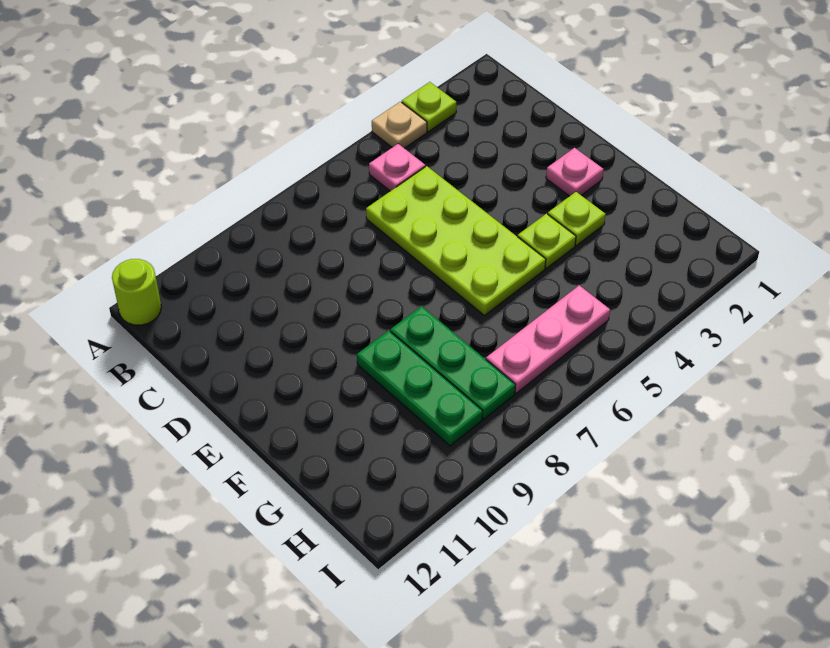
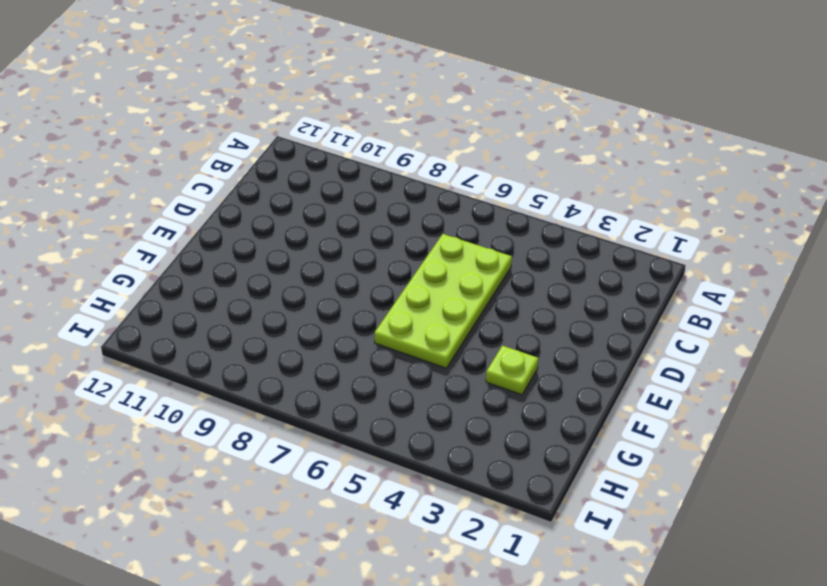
none -> lime 1x1 plate [402,82,456,132]
none -> tan 1x1 plate [372,102,427,148]

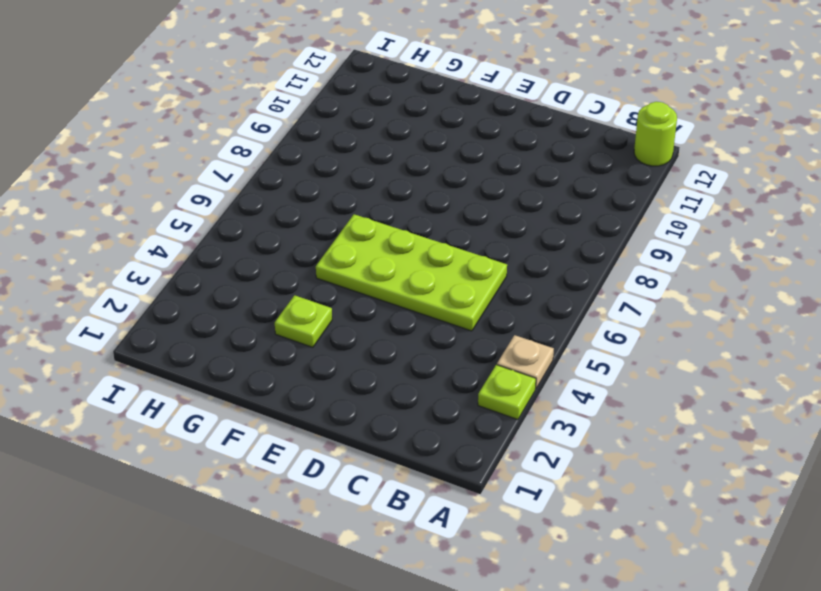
none -> pink 1x1 plate [369,144,425,191]
none -> pink 1x1 plate [546,148,604,196]

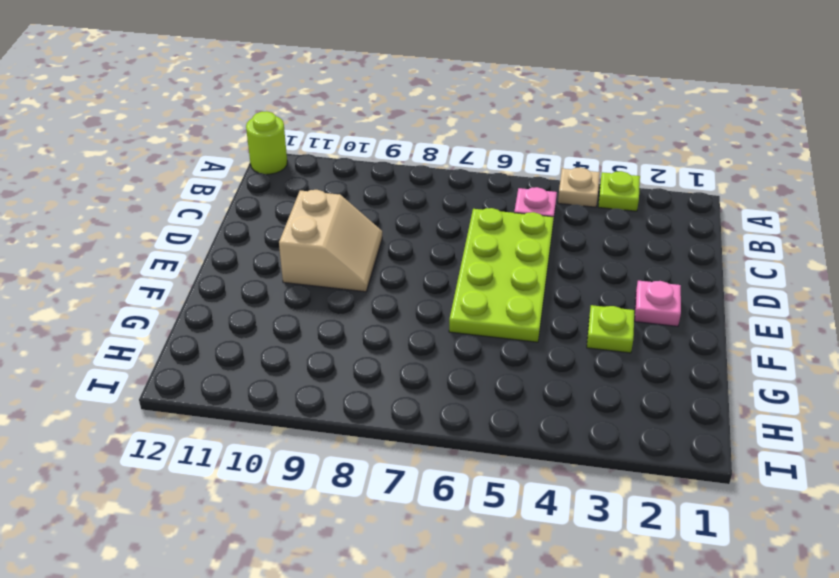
tan 2x2 slope [279,190,382,292] -> none
none -> lime 1x1 plate [518,214,576,268]
none -> green 1x3 plate [390,306,515,419]

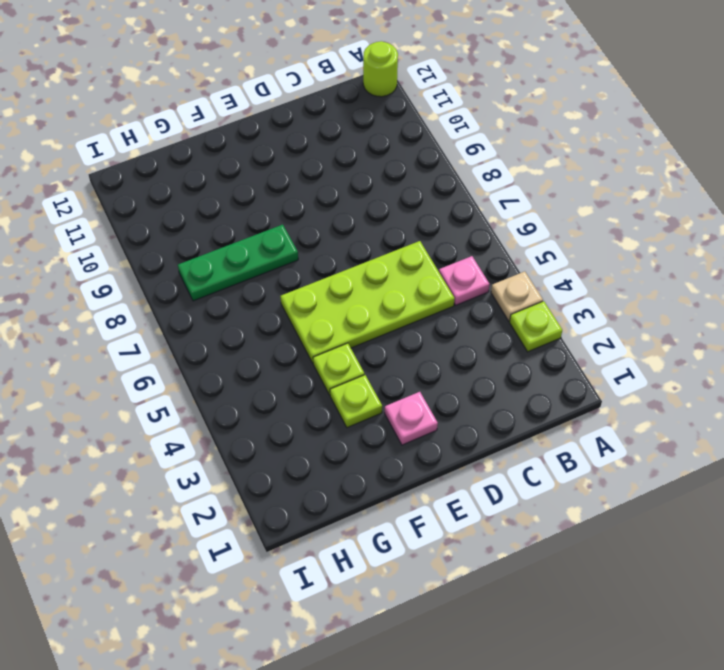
none -> green 1x3 plate [357,331,482,446]
none -> pink 1x3 plate [486,285,610,393]

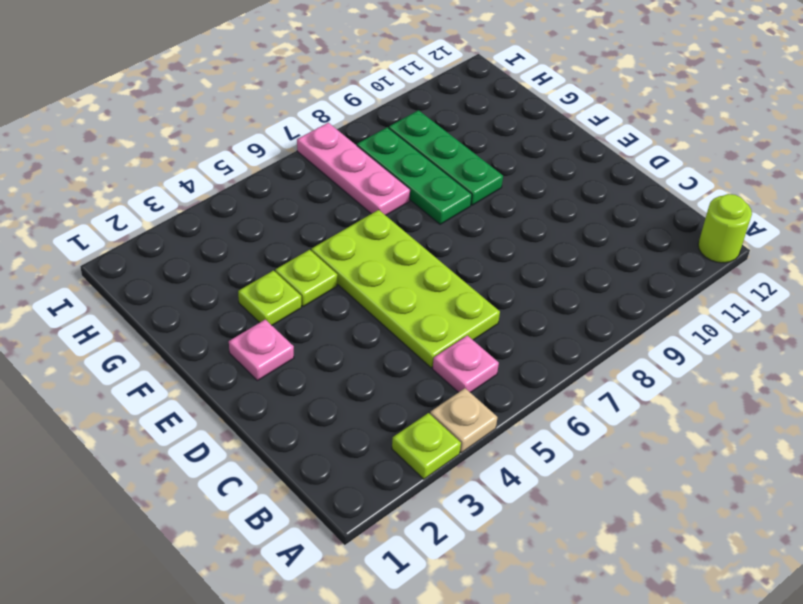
pink 1x3 plate [297,123,410,215] -> pink 1x3 plate turned to [486,285,610,393]

